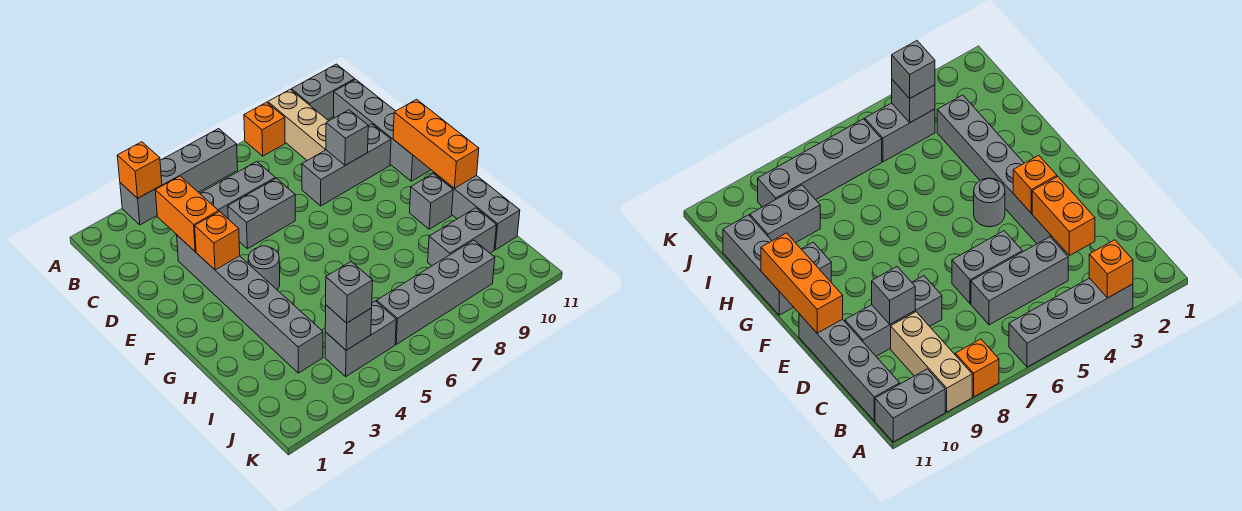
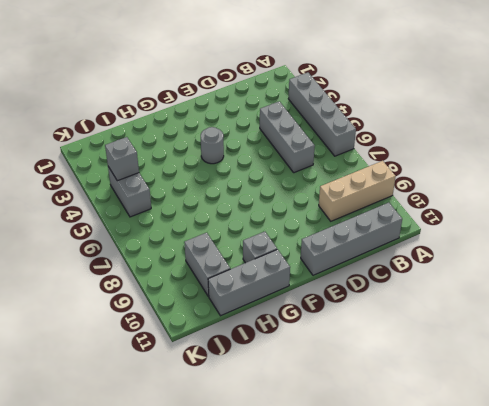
none -> orange 1x1 brick [244,102,285,156]
none -> grey 1x2 brick [291,64,355,120]
none -> grey 1x6 brick [177,235,323,373]

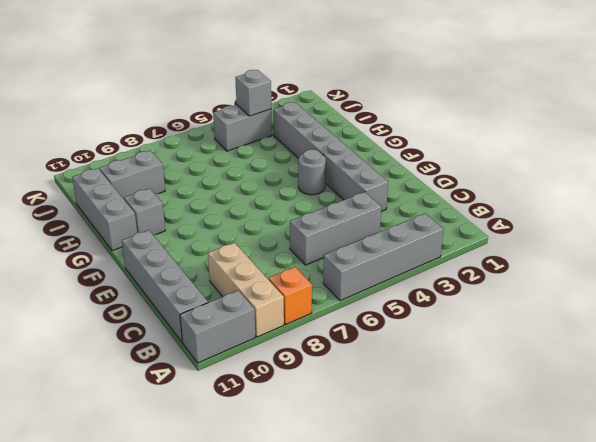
none -> grey 1x2 brick [228,178,295,249]
none -> grey 1x3 brick [302,124,391,206]
none -> grey 1x4 brick [377,240,495,344]

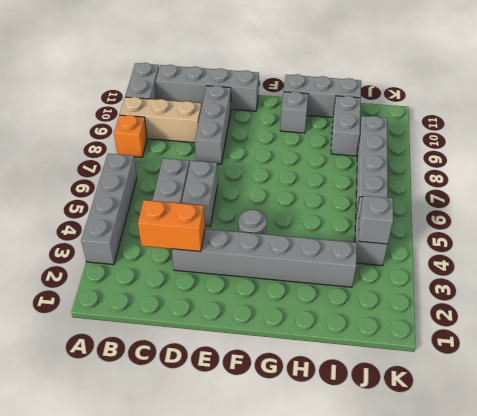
none -> orange 1x1 brick [117,142,162,198]
none -> grey 1x1 brick [326,110,368,165]
none -> orange 1x1 brick [195,212,240,270]

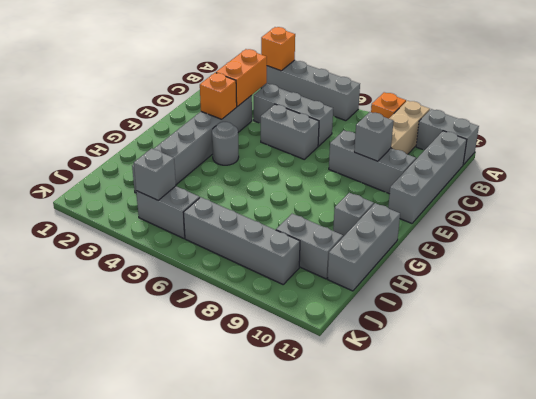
none -> orange 1x3 brick [393,99,479,188]
none -> grey 1x1 brick [326,262,373,323]

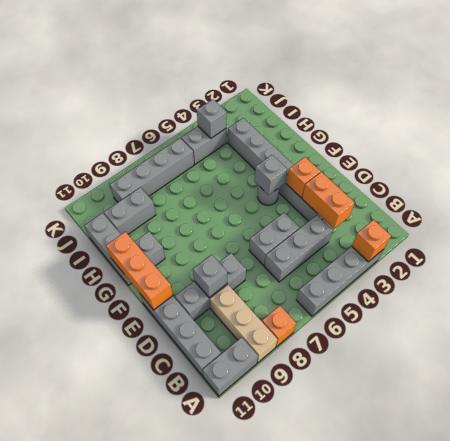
grey 1x1 brick [254,155,287,195] -> grey 1x1 brick moved to [326,262,373,323]

